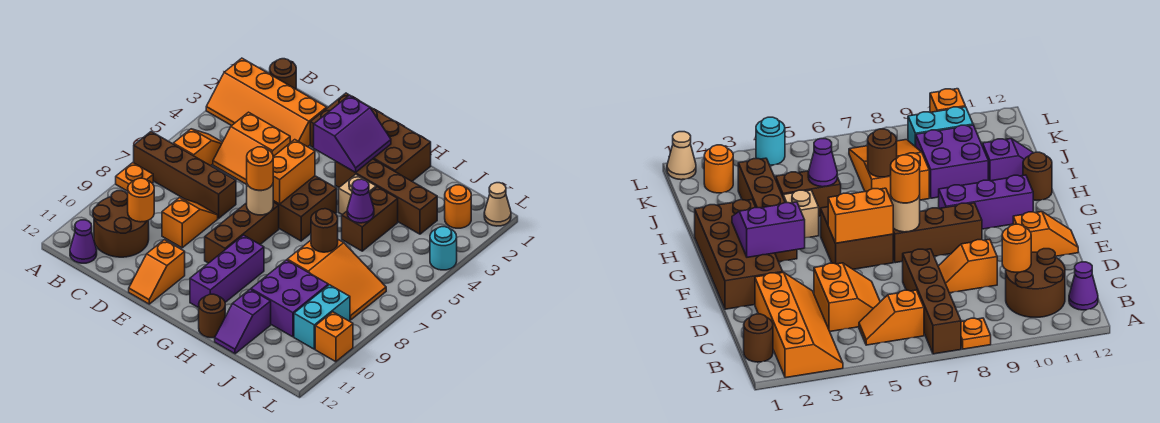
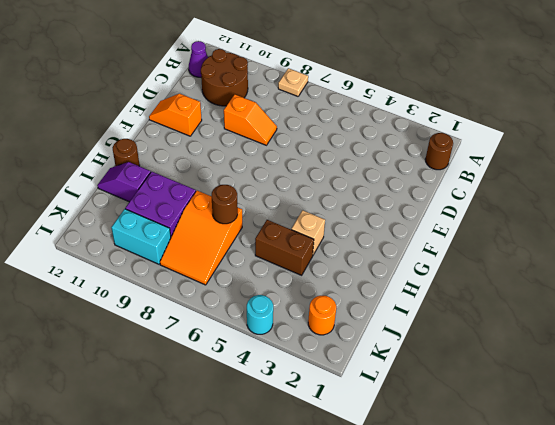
tan 1x1 plate [278,68,308,96] -> orange 1x1 plate [116,163,153,191]
none -> orange 2x4 slope [206,58,327,147]
none -> brown 1x4 brick [134,132,236,218]
none -> orange 1x2 slope [173,129,222,166]
none -> orange 2x2 slope [213,112,290,185]

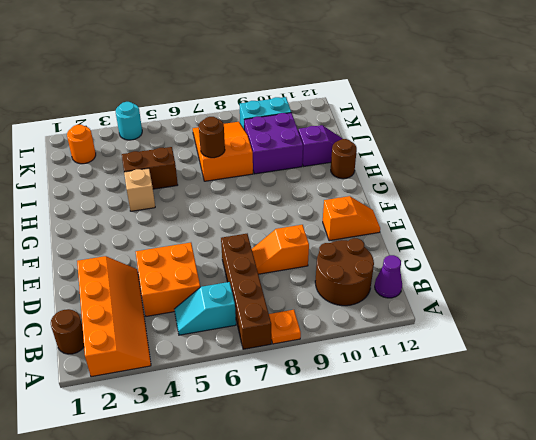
cyan 1x2 slope [174,282,236,335] -> orange 1x2 slope [173,129,222,166]
orange 2x2 brick [136,243,200,316] -> orange 2x2 slope [213,112,290,185]
none -> brown 2x4 brick [310,93,431,181]
none -> brown 2x2 brick [273,176,337,241]
none -> brown 1x3 brick [205,202,279,263]
none -> brown 1x4 brick [335,159,437,234]

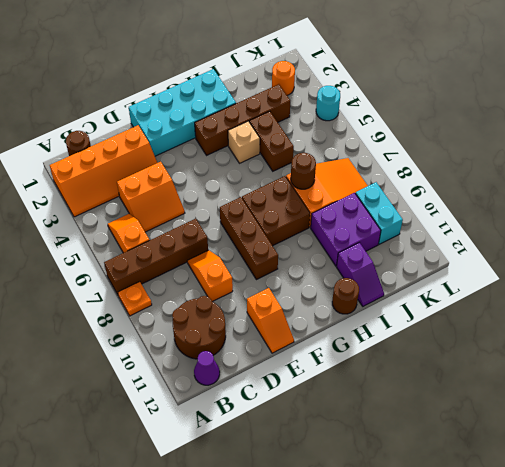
cyan 2x4 brick [129,69,236,156] -> brown 2x4 brick [310,93,431,181]
brown 2x2 brick [242,176,310,246] -> brown 2x2 brick moved to [273,176,337,241]
none -> purple 1x3 brick [190,235,264,308]
none -> tan 1x1 cone [484,183,511,226]
none -> orange 1x1 brick [315,312,353,362]
none -> orange 1x1 round brick [128,178,154,222]

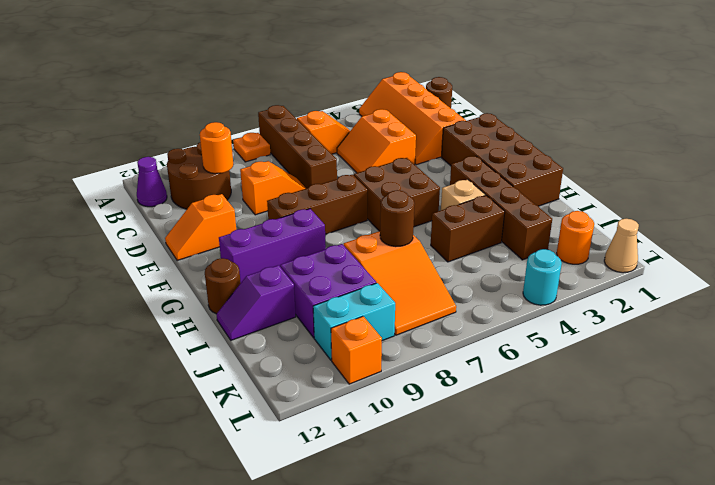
none -> purple 2x2 slope [314,96,391,173]
none -> orange 1x2 brick [273,140,315,204]
none -> tan 1x1 round brick [247,184,273,215]
none -> purple 1x1 cone [347,179,374,223]

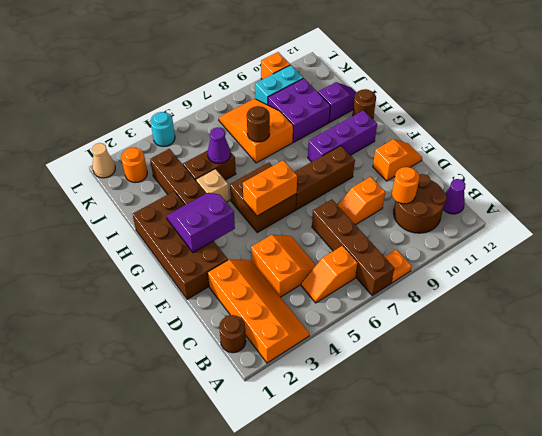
none -> tan 1x1 round brick [247,184,273,215]
none -> orange 1x1 round brick [247,147,273,190]

